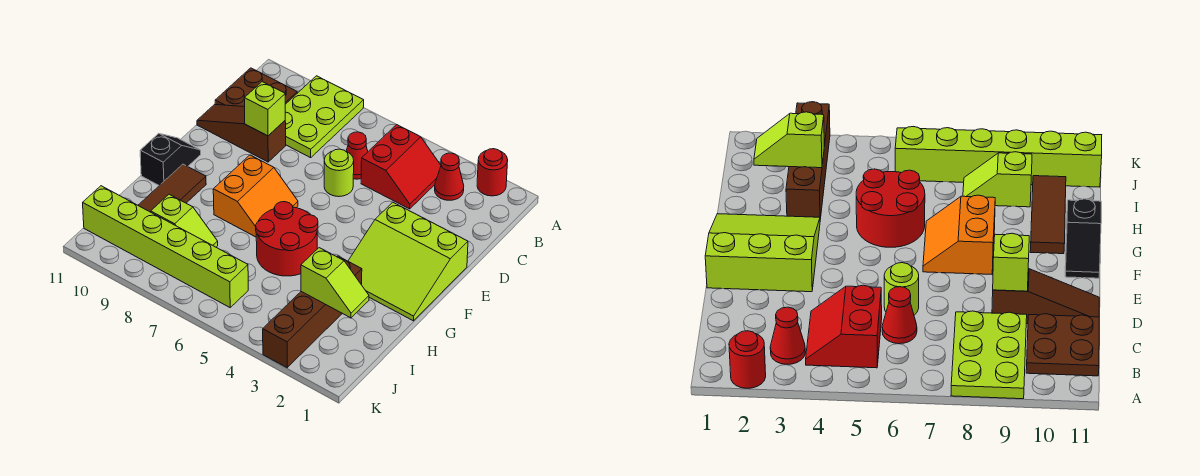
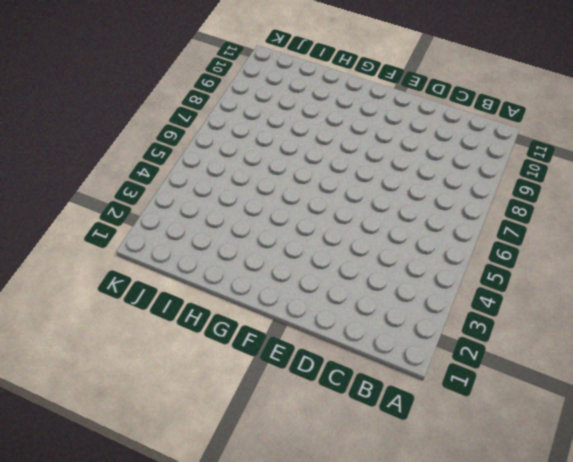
none -> red 1x1 round brick [477,149,508,196]
none -> lime 2x3 plate [285,76,364,158]
none -> red 1x1 cone [435,153,464,200]

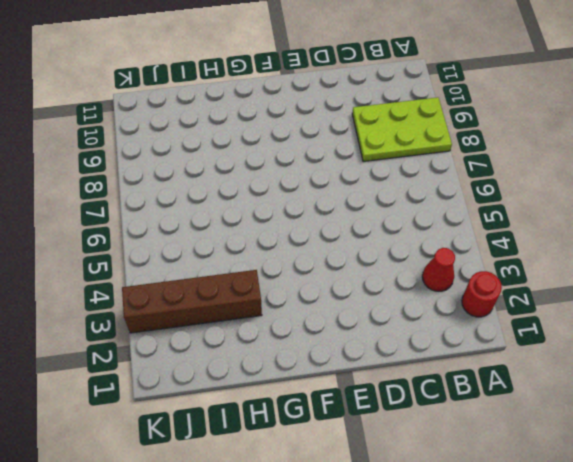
none -> red 2x2 slope [361,125,441,209]
none -> brown 2x2 plate [215,68,297,107]
none -> red 1x1 cone [346,132,368,179]

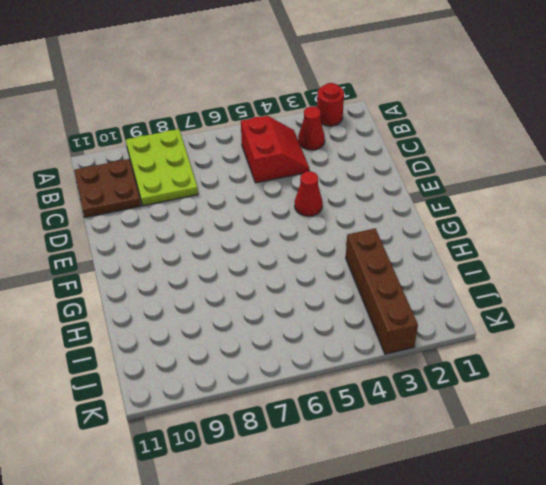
red 1x1 cone [295,171,323,216] -> red 1x1 cone moved to [346,132,368,179]
none -> lime 1x1 round brick [324,149,354,197]
none -> brown 1x3 slope [197,104,286,162]
none -> lime 3x3 slope [348,202,468,321]

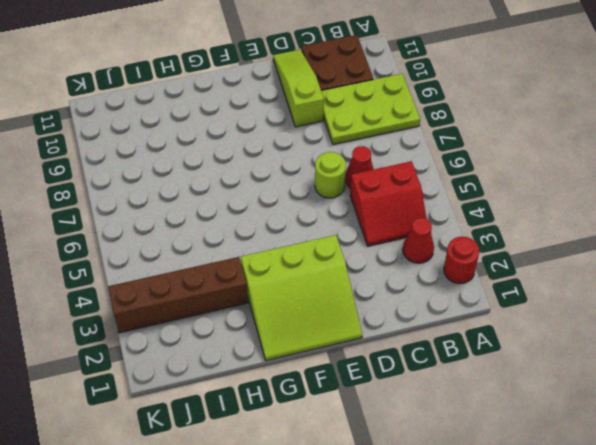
lime 1x3 slope [273,50,324,127] -> brown 1x3 slope [197,104,286,162]
lime 3x3 slope [241,235,362,361] -> lime 3x3 slope turned to [348,202,468,321]
none -> orange 2x2 slope [213,155,298,237]
none -> black 1x2 slope [140,134,201,186]
none -> red 2x2 round brick [256,202,318,276]

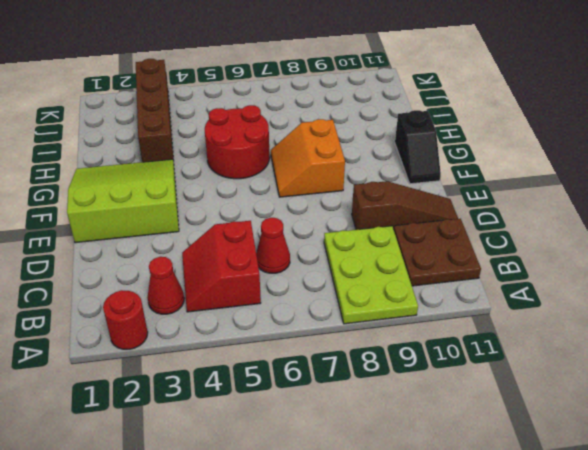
none -> lime 1x1 round brick [324,149,354,197]
none -> brown 1x3 tile [138,164,206,212]
none -> lime 1x2 slope [151,194,218,247]

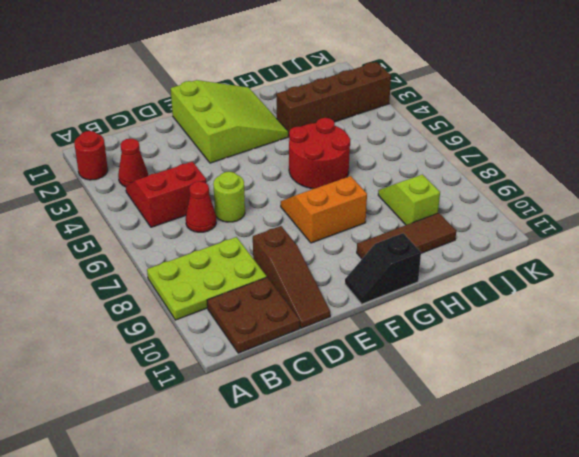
none -> lime 1x6 brick [83,186,248,307]
none -> lime 1x1 brick [244,82,285,136]
none -> lime 1x2 slope [301,248,369,318]

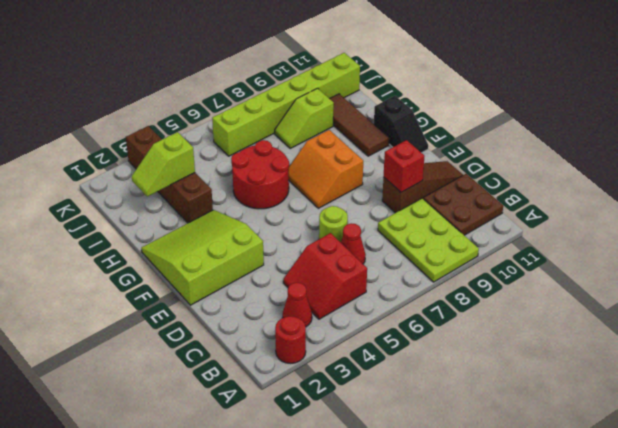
red 1x1 brick [384,140,424,192] -> lime 1x1 brick [244,82,285,136]

